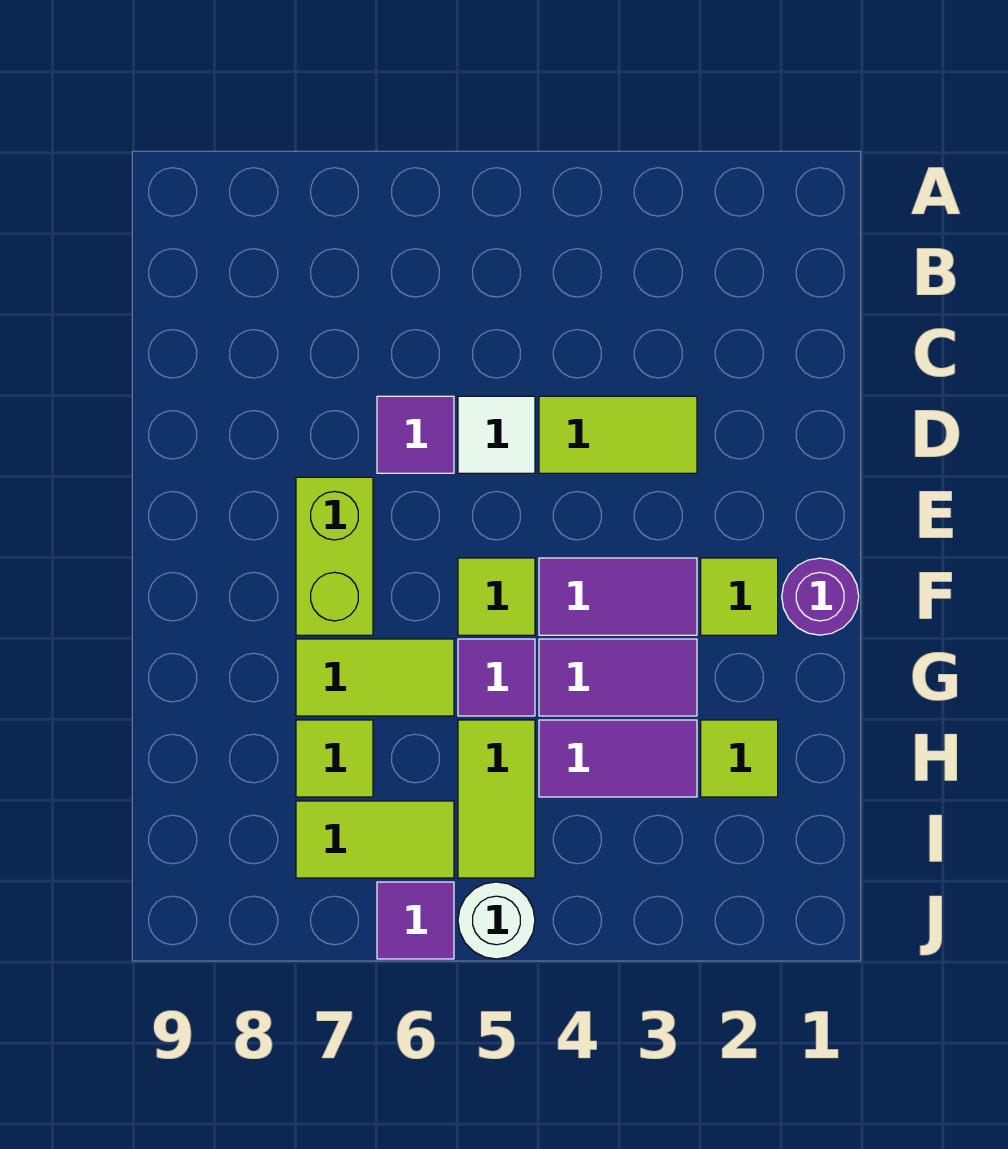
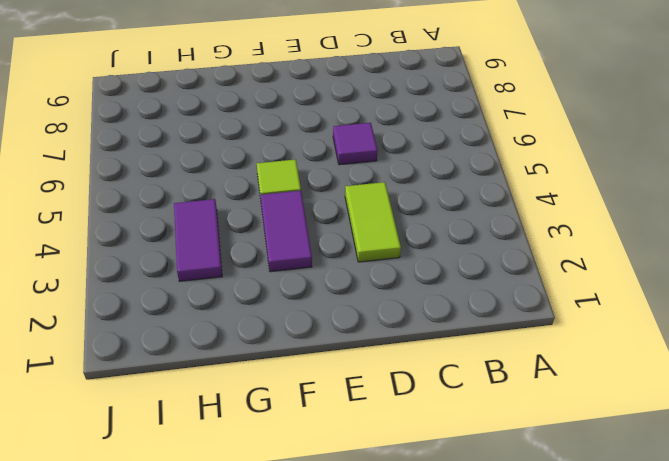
none -> white 1x1 tile [458,396,535,473]
none -> lime 1x2 brick [296,477,373,635]
none -> purple 1x1 round brick [782,558,859,635]

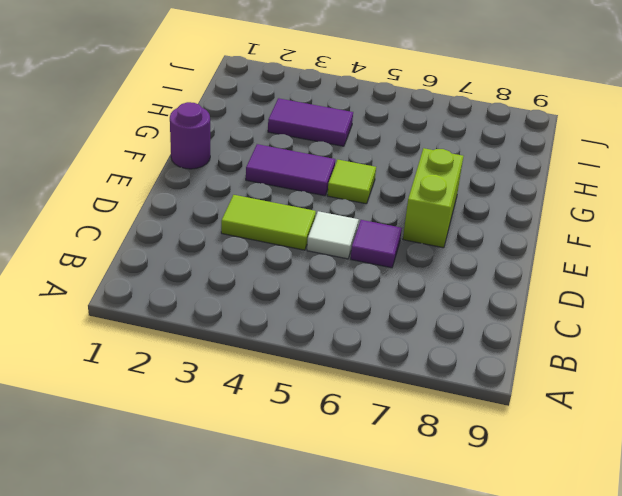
none -> lime 1x1 tile [701,558,778,635]
none -> purple 1x2 tile [539,639,697,716]
none -> purple 1x1 tile [458,639,535,716]

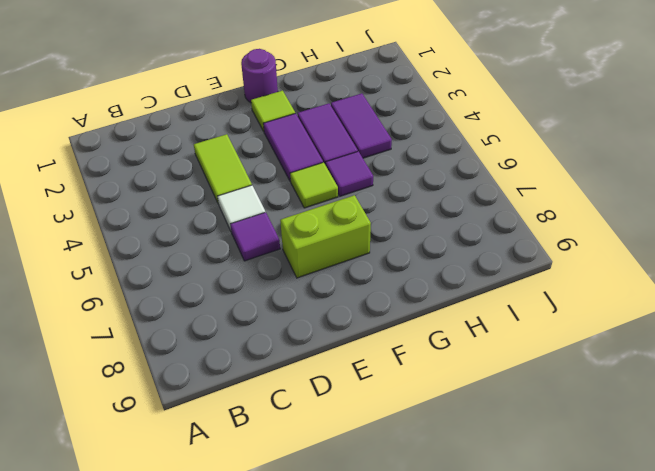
none -> lime 1x2 tile [296,639,454,716]
none -> lime 1x1 tile [701,720,778,797]
none -> lime 1x2 tile [458,720,535,878]

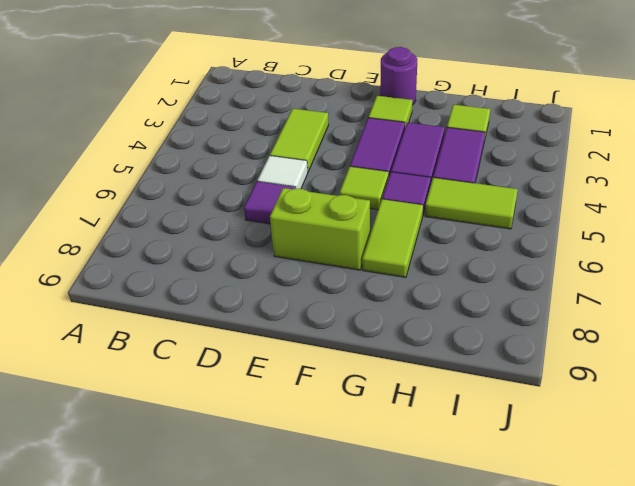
none -> lime 1x1 tile [296,720,373,797]
none -> lime 1x2 tile [296,801,454,878]
none -> white 1x1 round brick [458,882,535,959]

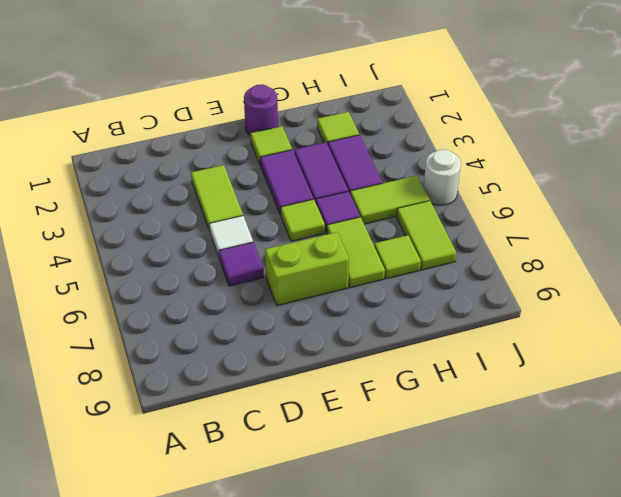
none -> purple 1x1 tile [377,882,454,959]

